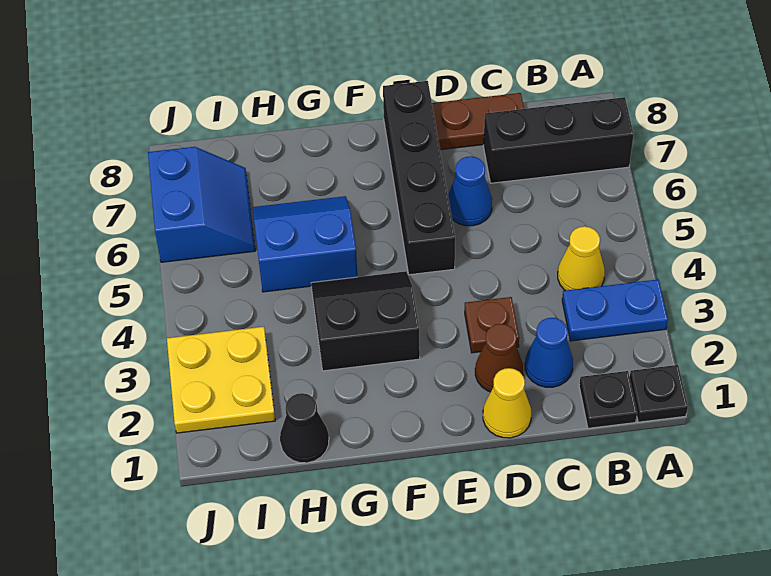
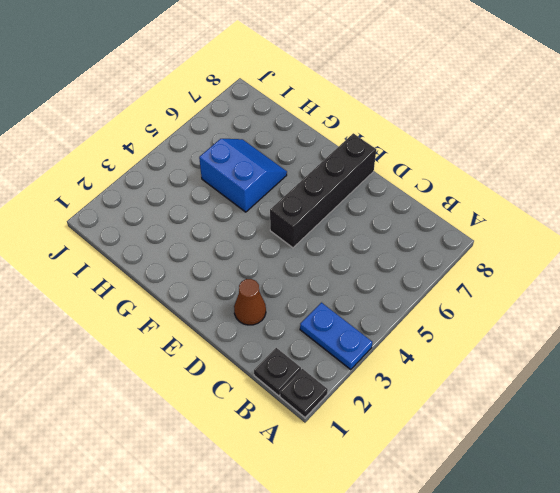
none -> black 1x3 brick [484,97,634,183]
none -> yellow 1x1 cone [558,226,605,291]
none -> blue 1x1 cone [525,318,573,387]

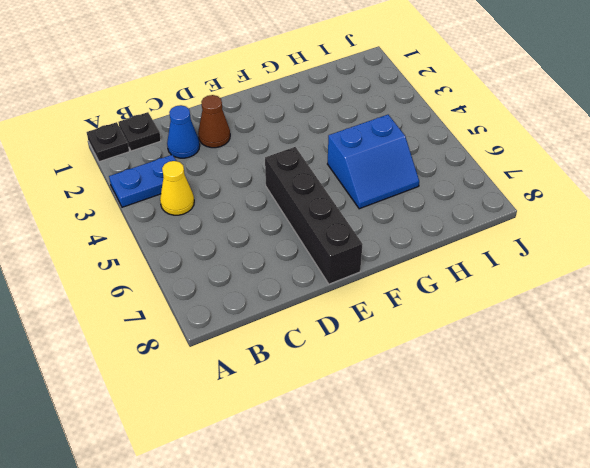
none -> black 1x3 brick [484,97,634,183]
none -> brown 1x2 plate [432,93,524,150]
none -> yellow 1x1 cone [483,368,531,438]

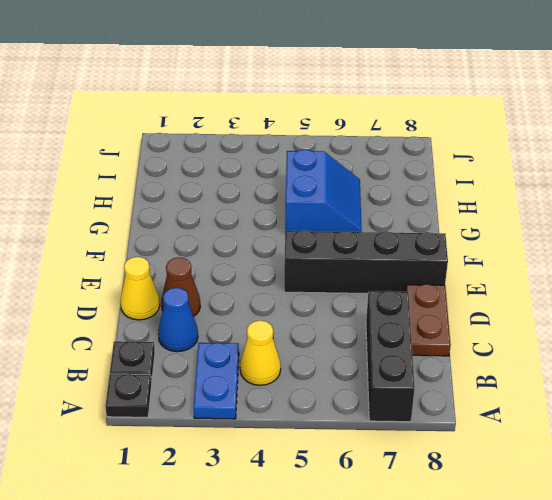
none -> brown 1x1 plate [465,297,519,353]
none -> blue 1x1 cone [448,156,492,226]
none -> black 2x2 slope [311,271,420,371]

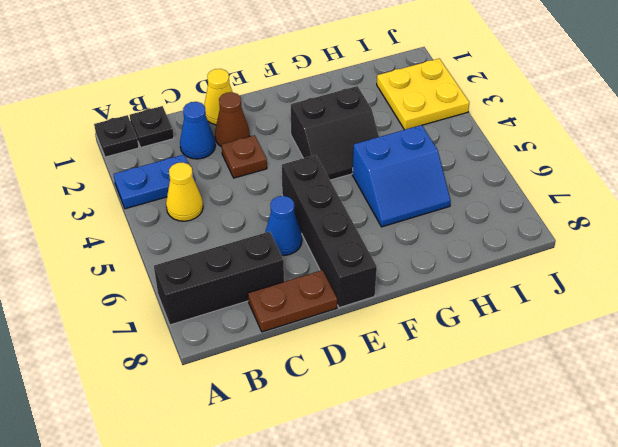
none -> black 1x1 cone [280,393,329,463]
none -> blue 2x2 slope [148,147,255,262]

